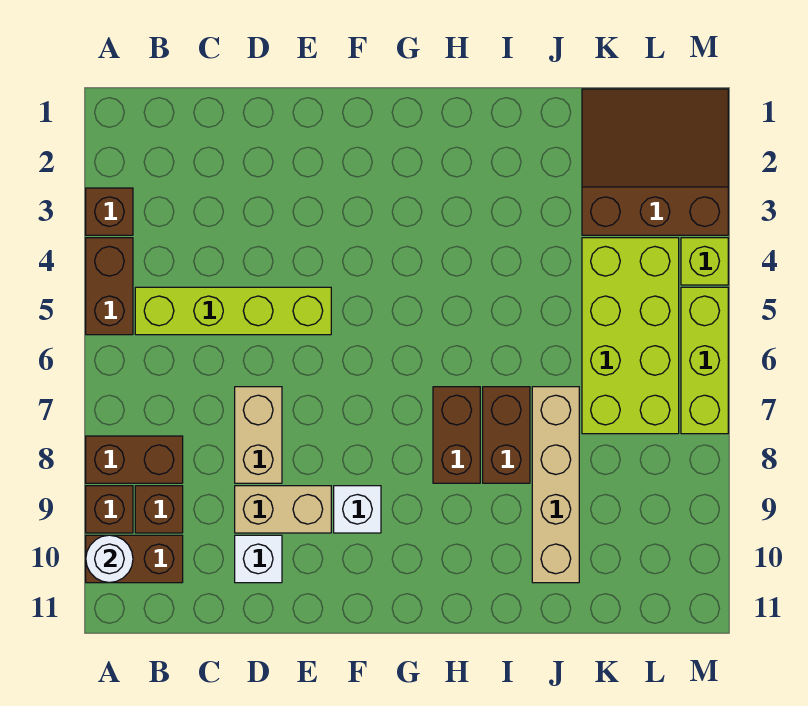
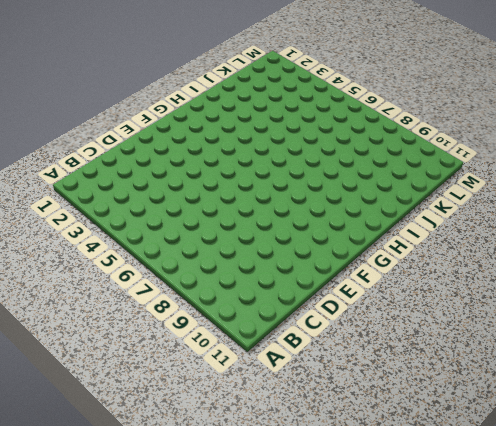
none -> brown 1x1 brick [86,188,133,235]
none -> brown 1x2 brick [86,238,133,335]
none -> brown 1x2 brick [86,436,183,483]

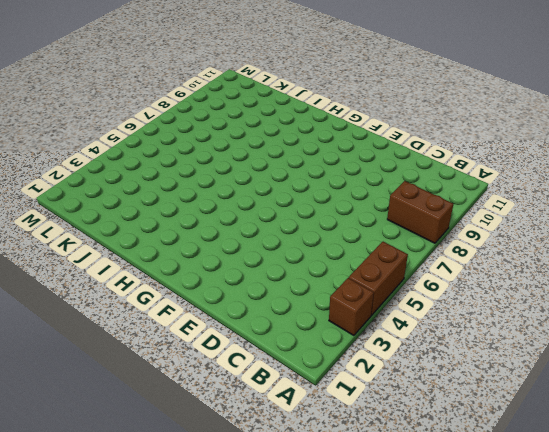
none -> brown 1x1 brick [86,486,133,533]
none -> brown 1x2 brick [86,535,183,583]
none -> lime 1x4 brick [135,287,331,335]

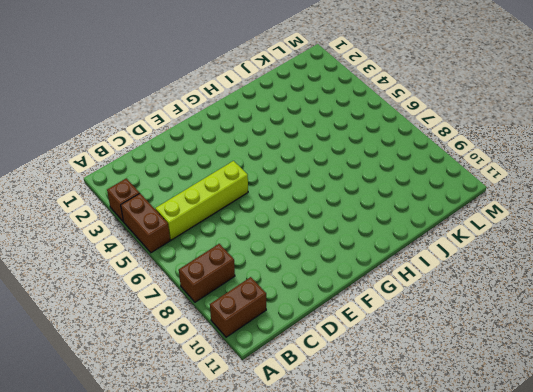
none -> brown 1x1 brick [86,486,133,533]
none -> brown 1x1 brick [135,486,183,533]
none -> tan 1x2 brick [235,387,282,483]

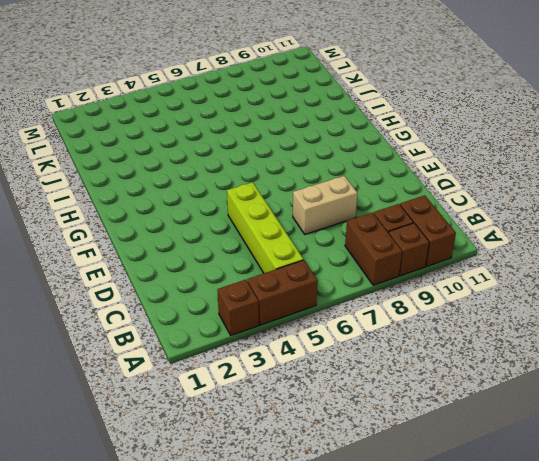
none -> tan 1x2 brick [235,486,331,533]
none -> white 1x1 brick [235,535,282,583]
none -> white 1x1 brick [334,486,381,533]

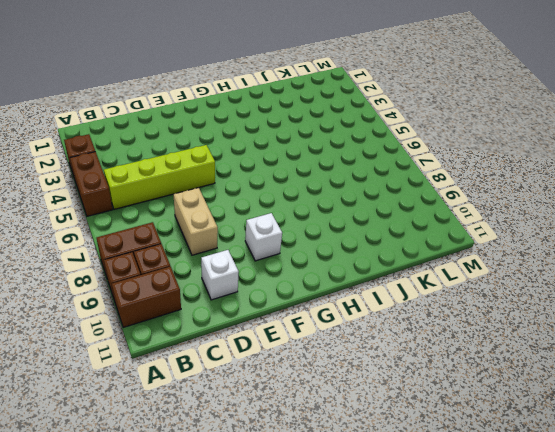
none -> tan 1x2 brick [235,486,331,533]
none -> brown 1x2 brick [433,387,480,483]
none -> brown 1x2 brick [483,387,530,483]

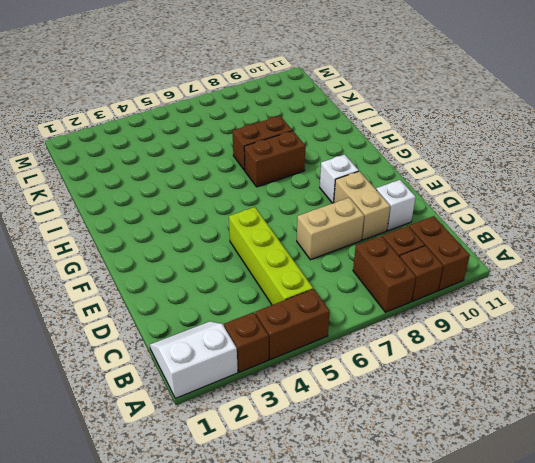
white 2x2 slope [150,321,238,398] -> none
none -> tan 1x4 brick [532,387,579,583]
none -> brown 3x3 slope [582,89,728,235]
none -> lime 2x4 brick [582,238,679,434]

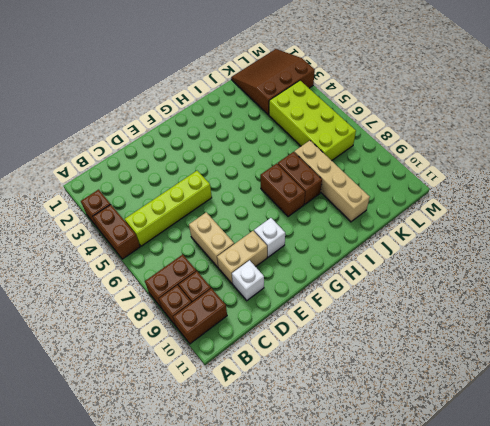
none -> lime 1x1 brick [681,238,728,285]
none -> lime 1x3 brick [681,287,728,434]
none -> white 1x1 round brick [86,535,133,583]

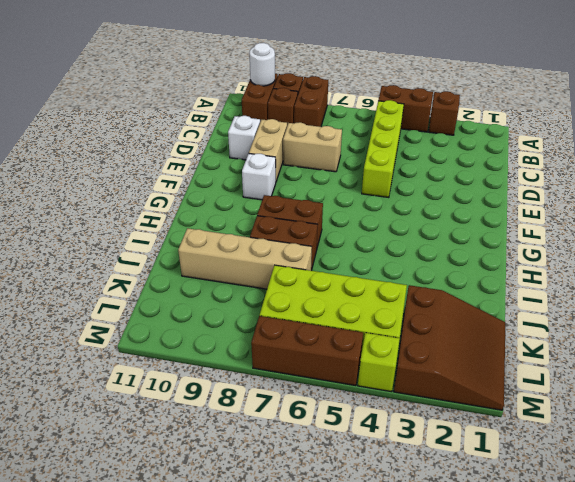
brown 1x3 brick [251,316,363,386] -> lime 1x3 brick [681,287,728,434]

